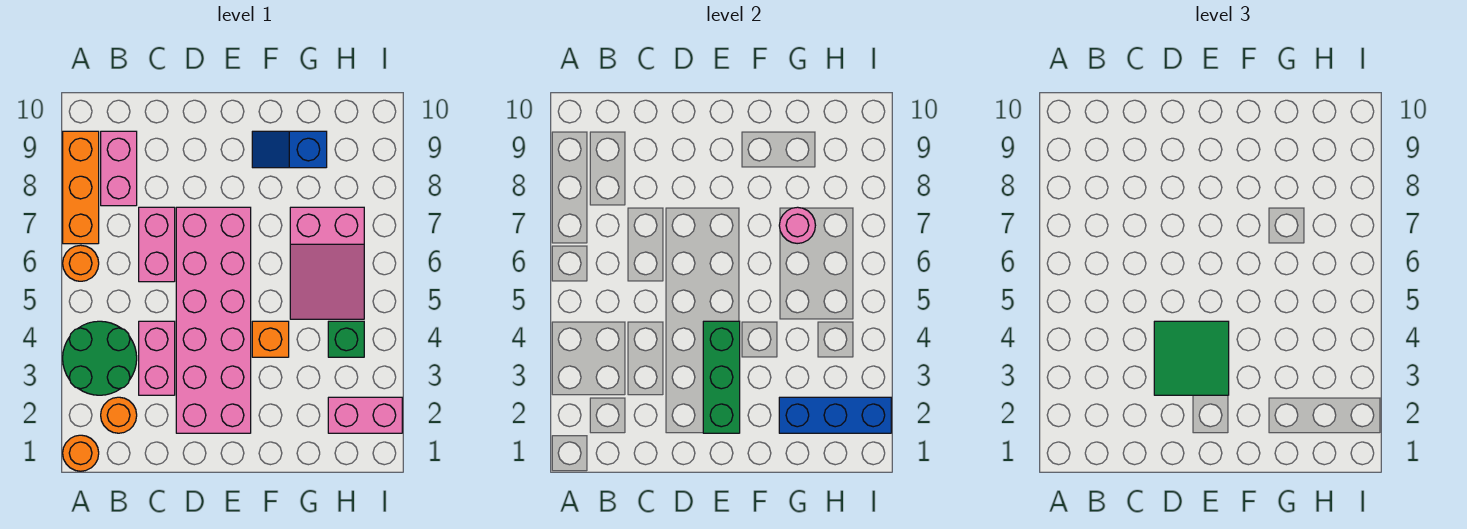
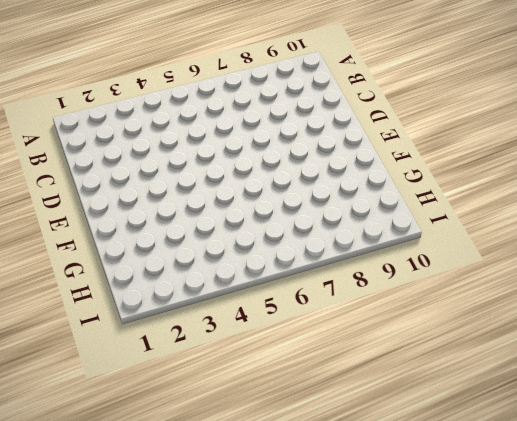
none -> orange 1x1 round brick [63,435,99,471]
none -> green 2x2 round brick [63,321,137,395]
none -> orange 1x1 round brick [63,245,99,281]

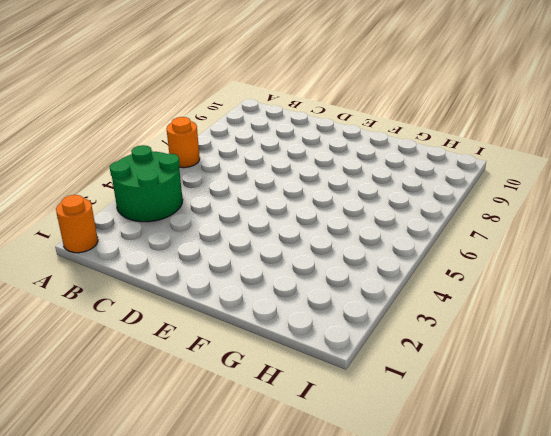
none -> orange 1x3 brick [63,131,99,244]
none -> orange 1x1 round brick [101,397,137,433]
none -> pink 1x2 brick [101,131,137,206]

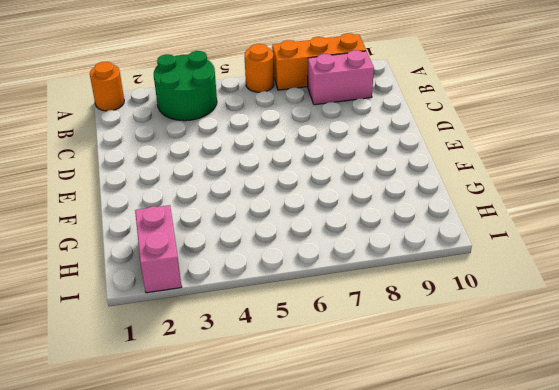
none -> orange 1x1 round brick [101,397,137,433]
none -> pink 1x2 brick [139,321,175,395]
none -> pink 1x2 brick [139,207,175,282]

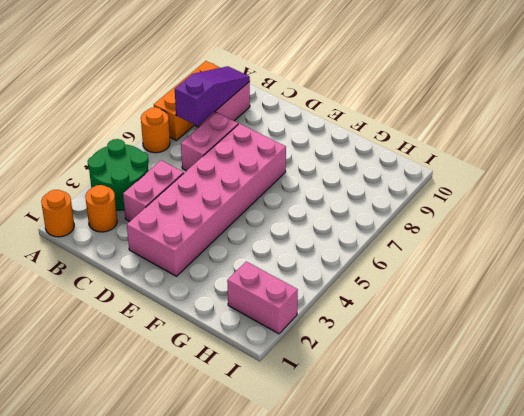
purple 1x3 slope [175,66,250,126] -> none
none -> orange 1x1 brick [252,321,289,357]
none -> blue 1x2 slope [252,131,327,168]
none -> pink 2x3 slope [290,207,364,319]

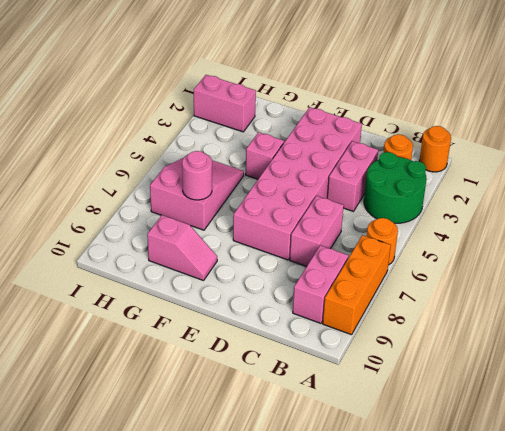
pink 1x1 brick [246,132,284,179] -> orange 1x1 brick [252,321,289,357]
pink 1x2 slope [147,215,217,281] -> blue 1x2 slope [252,131,327,168]
none -> green 1x1 brick [328,321,364,357]
none -> green 1x3 brick [703,321,740,433]
none -> blue 1x3 brick [779,397,891,433]

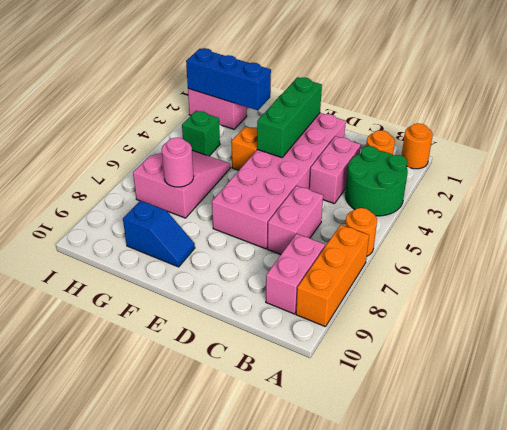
none -> green 2x2 tile [1154,321,1229,395]

